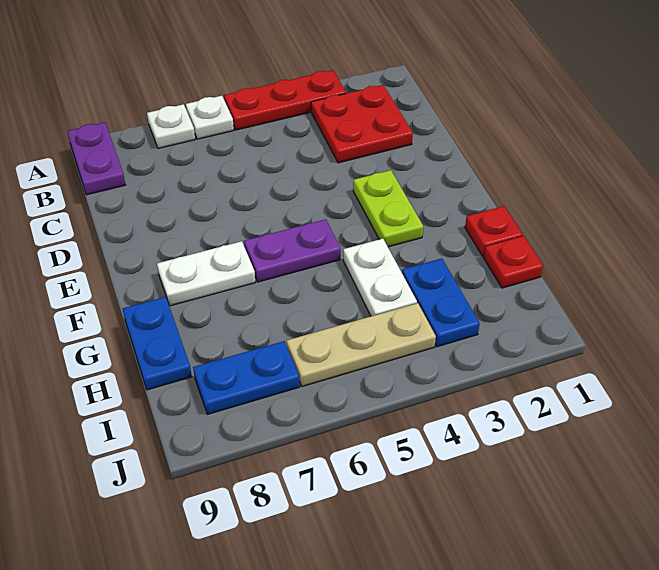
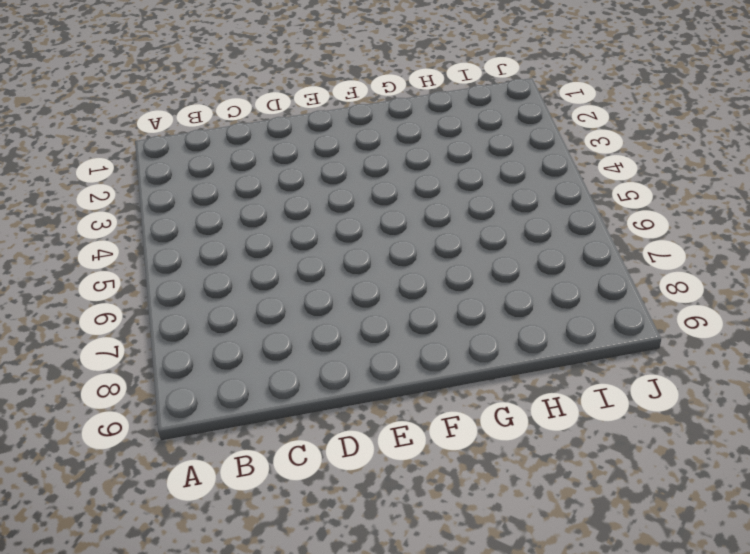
none -> red 1x3 plate [224,70,346,130]
none -> white 1x1 plate [186,96,234,139]
none -> white 1x1 plate [147,104,195,149]

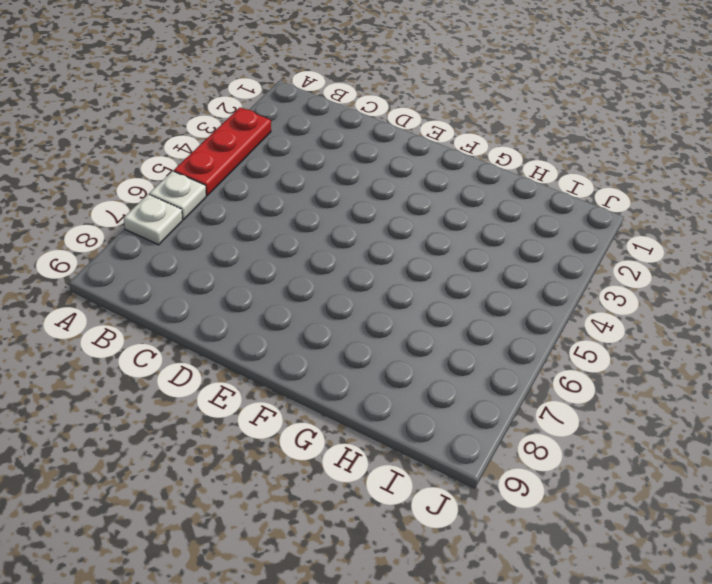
none -> purple 1x2 plate [67,122,125,195]
none -> red 2x2 plate [311,85,413,163]
none -> lime 1x2 plate [353,170,423,247]

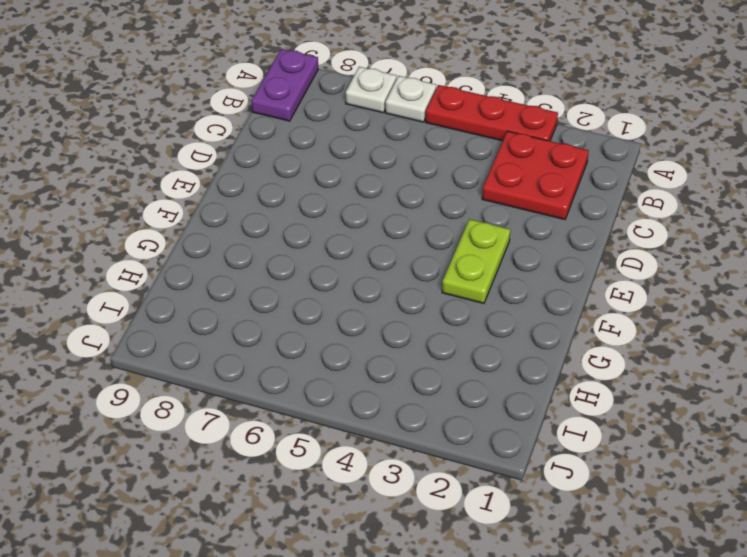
none -> purple 1x2 plate [244,219,341,282]
none -> white 1x2 plate [157,241,256,306]
none -> red 1x1 plate [465,206,523,256]

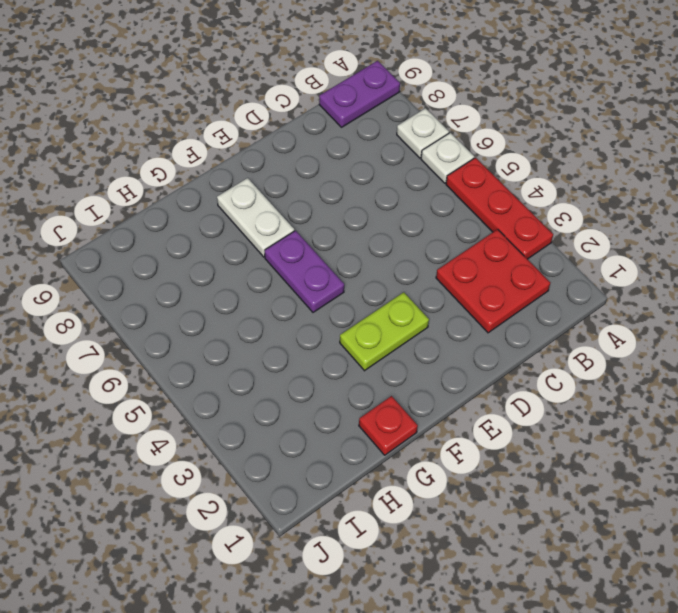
none -> white 1x2 plate [343,239,417,316]
none -> blue 1x2 plate [123,297,192,390]
none -> red 1x1 plate [484,236,543,288]

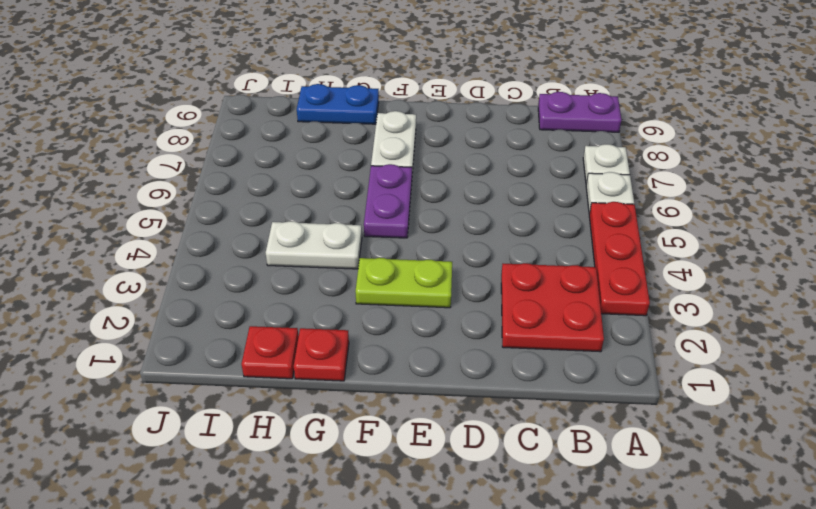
none -> blue 1x2 plate [402,258,480,347]
none -> tan 1x3 plate [287,303,436,387]
none -> blue 1x2 plate [193,341,300,414]

